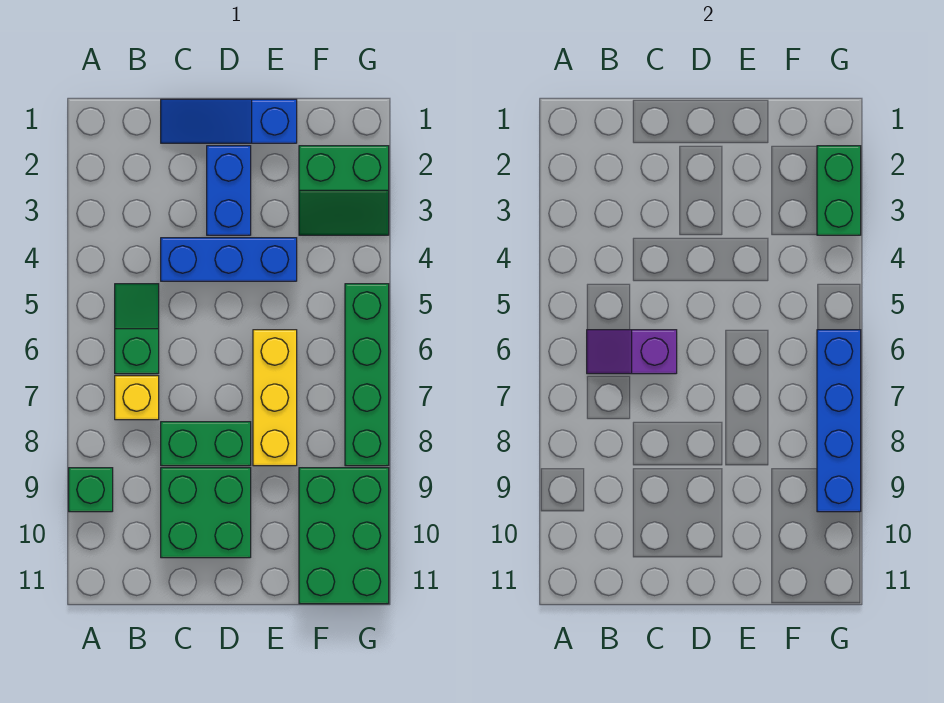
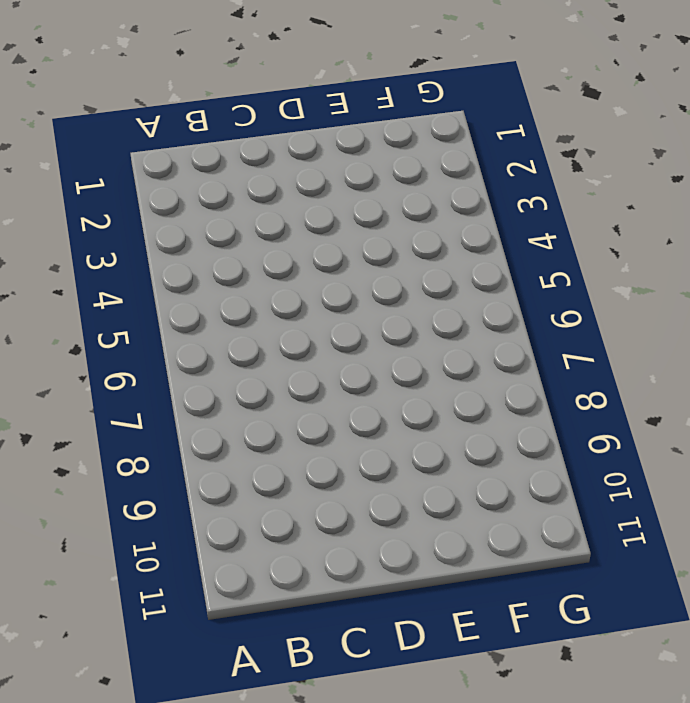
none -> green 1x1 brick [69,468,113,512]
none -> green 1x2 slope [115,284,159,374]
none -> yellow 1x1 brick [115,376,159,420]

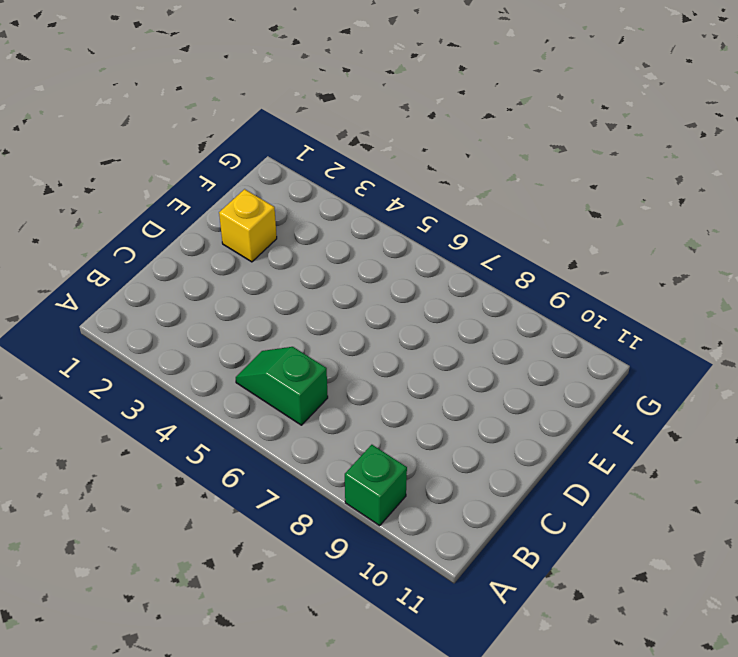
yellow 1x1 brick [219,189,277,262] -> yellow 1x1 brick moved to [115,376,159,420]
none -> blue 1x3 slope [161,99,297,143]
none -> blue 1x3 brick [161,238,297,281]
none -> green 1x2 brick [161,422,251,466]

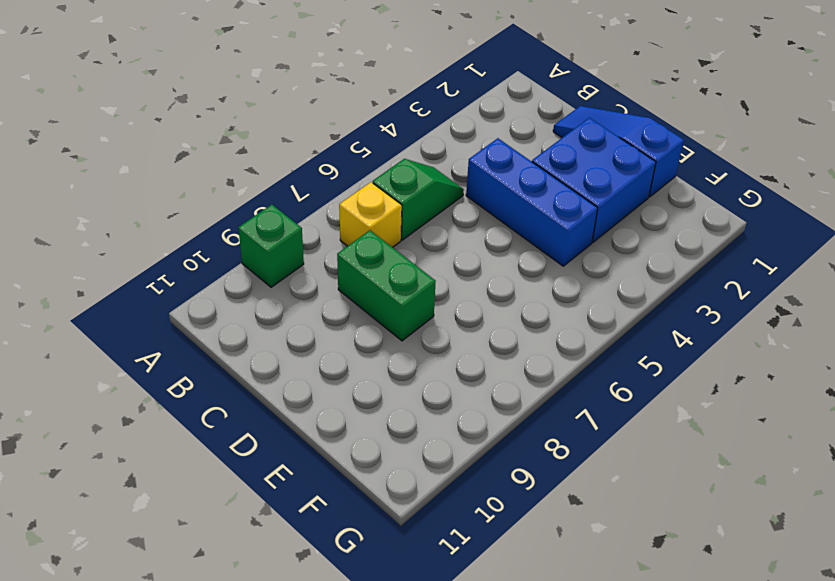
blue 2x2 brick [532,118,656,242] -> blue 1x2 brick [207,146,251,235]
none -> green 2x2 brick [161,468,251,558]
none -> yellow 1x3 brick [253,330,297,466]
none -> green 2x2 slope [299,146,389,235]

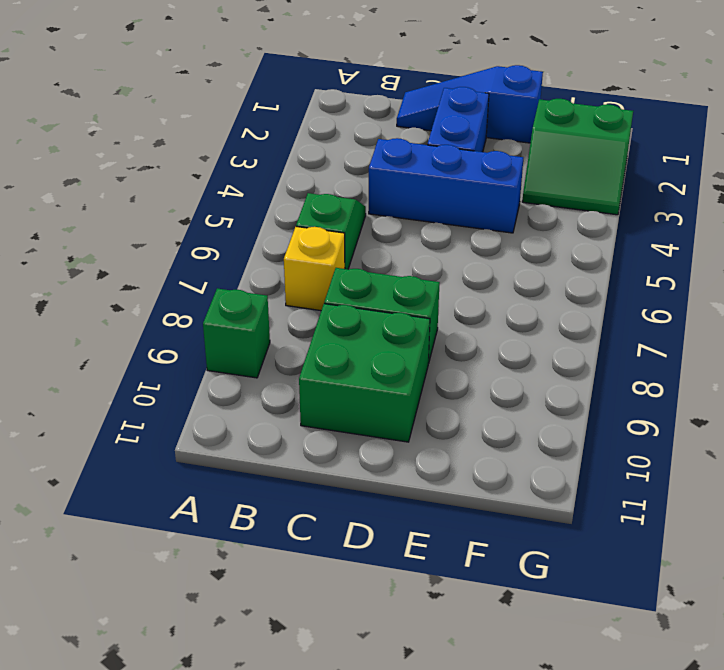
none -> yellow 1x3 brick [253,330,297,466]
none -> green 2x3 brick [299,468,389,604]
none -> green 1x4 brick [345,284,389,466]

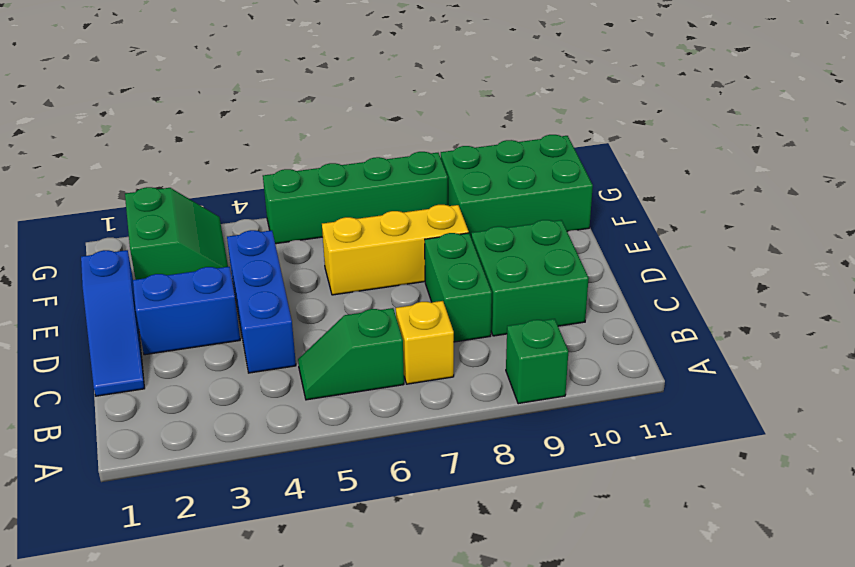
none -> purple 1x2 slope [587,330,677,374]
none -> green 1x2 brick [817,146,861,235]
none -> blue 1x4 brick [817,330,861,512]

